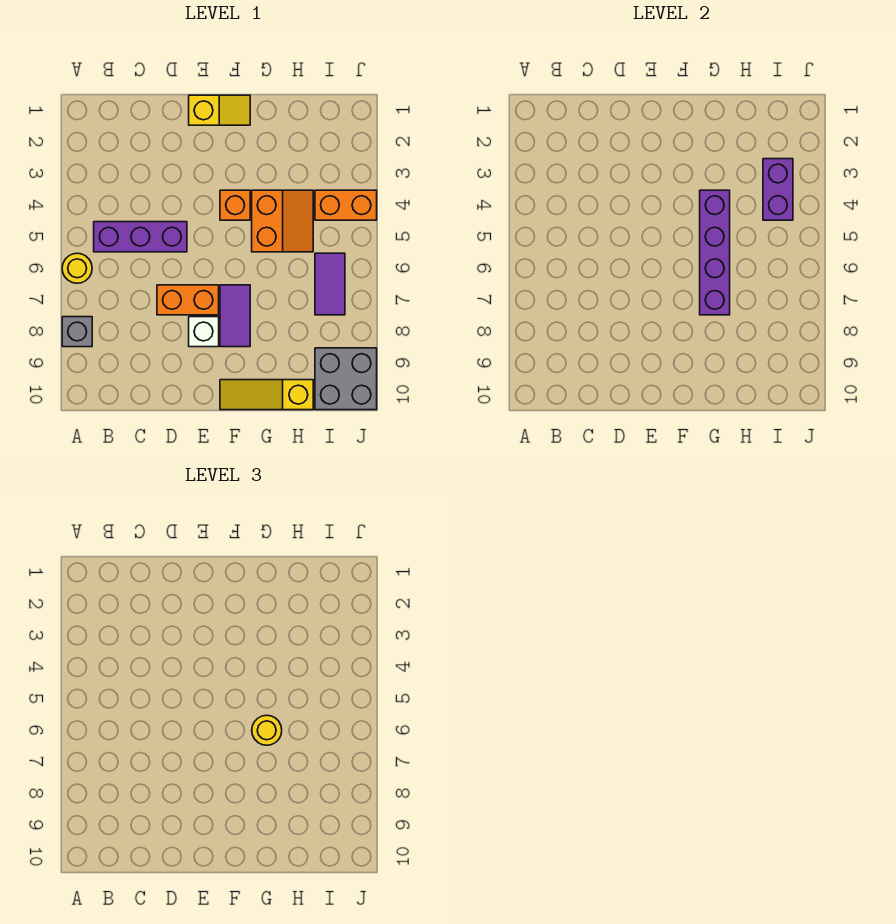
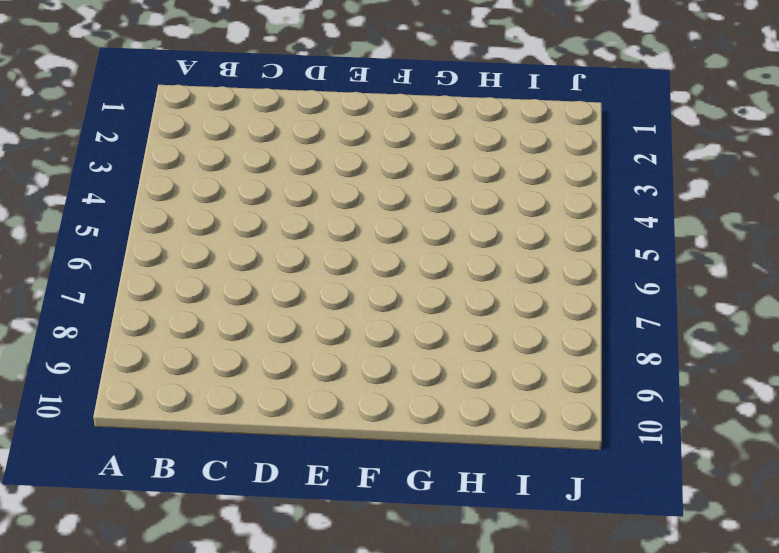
none -> yellow 1x1 round brick [62,253,92,283]
none -> grey 1x1 brick [62,317,92,347]
none -> purple 1x3 brick [94,222,187,252]

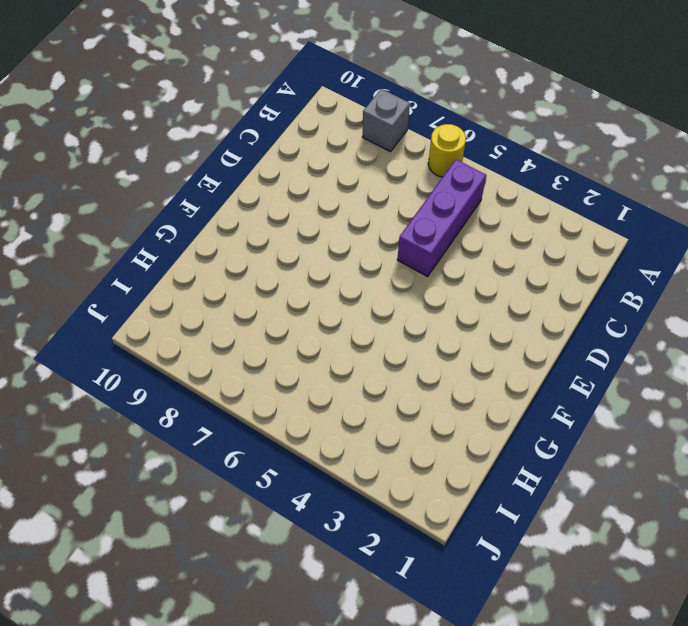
none -> orange 1x2 brick [157,285,219,315]
none -> yellow 1x2 slope [189,95,250,125]
none -> white 1x1 brick [189,317,219,347]

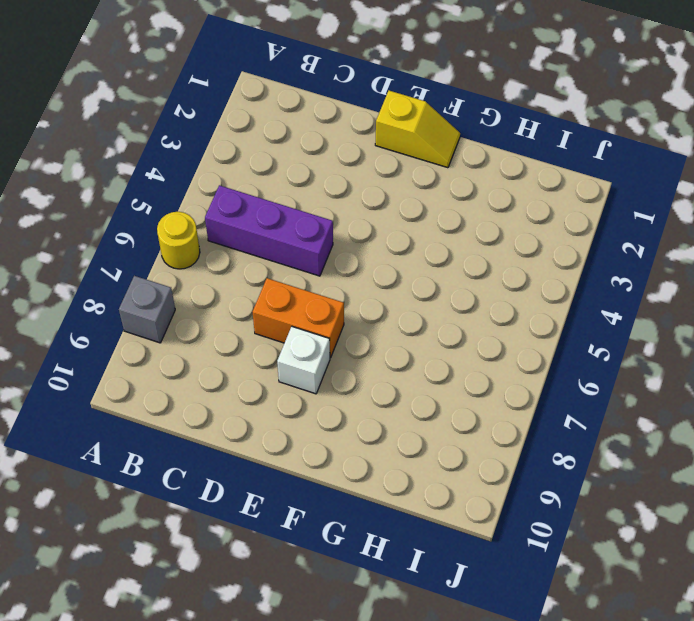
none -> orange 1x1 brick [220,190,250,220]
none -> purple 1x2 tile [220,285,250,347]
none -> yellow 1x3 slope [220,380,313,410]

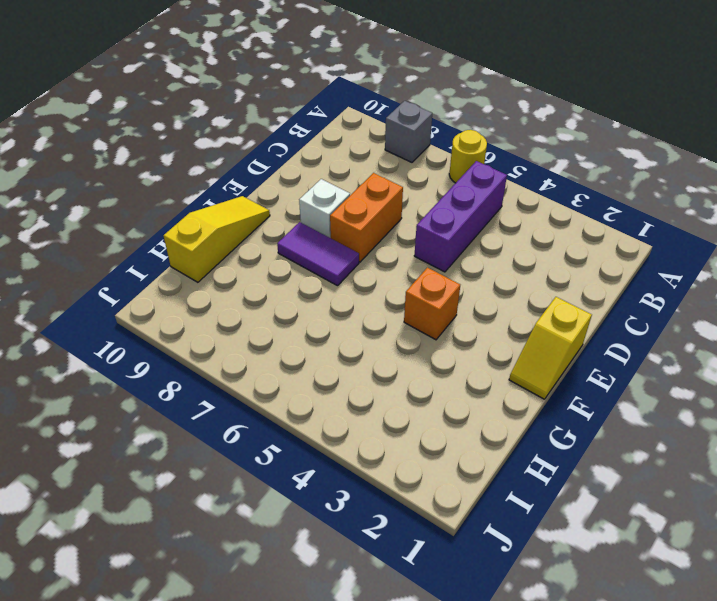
none -> orange 2x2 slope [252,190,313,252]
none -> orange 1x2 brick [315,190,377,220]
none -> purple 1x2 tile [315,253,345,315]

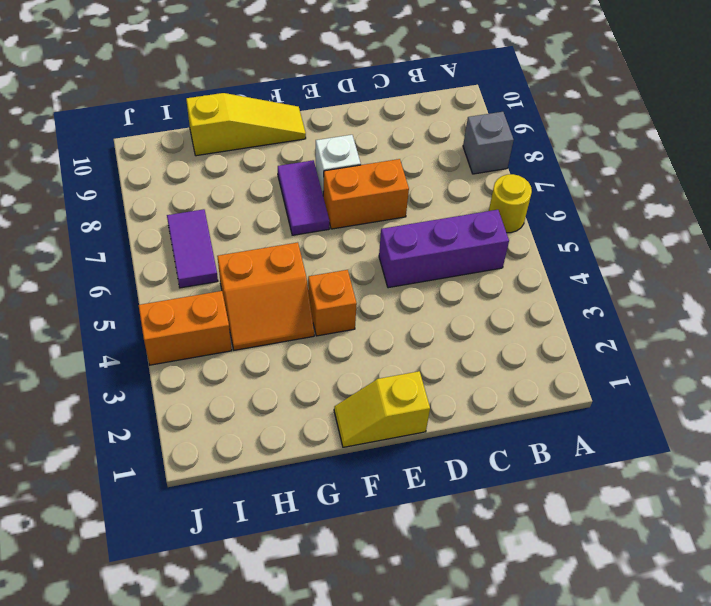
orange 2x2 slope [217,242,314,350] -> orange 2x2 slope turned to [252,190,313,252]
none -> grey 2x2 brick [315,348,377,410]
none -> purple 1x4 brick [700,190,730,315]
none -> purple 1x2 brick [763,159,793,220]

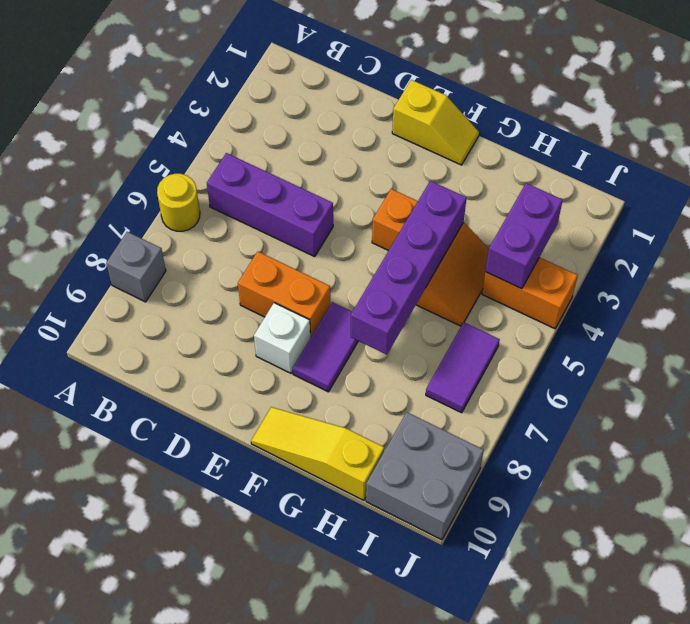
none -> yellow 1x1 round brick [252,715,282,745]

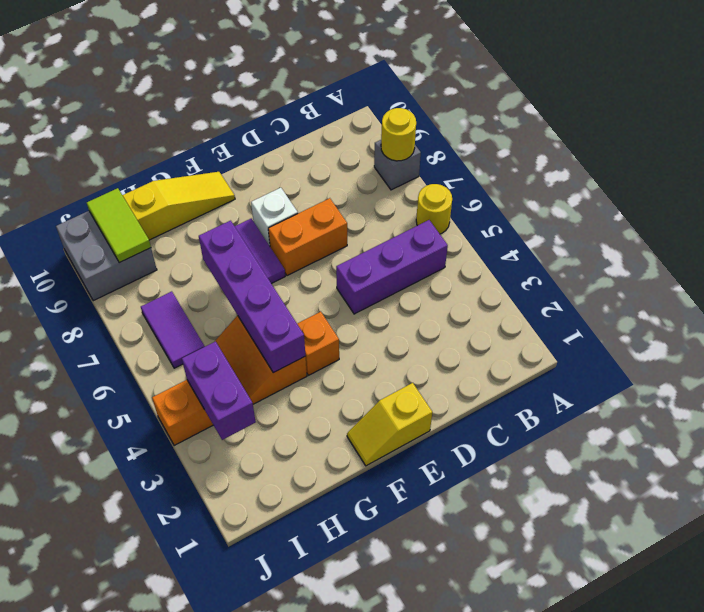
yellow 1x1 round brick [381,108,416,161] -> yellow 1x1 round brick moved to [252,715,282,745]
lime 1x2 tile [87,188,151,263] -> none

